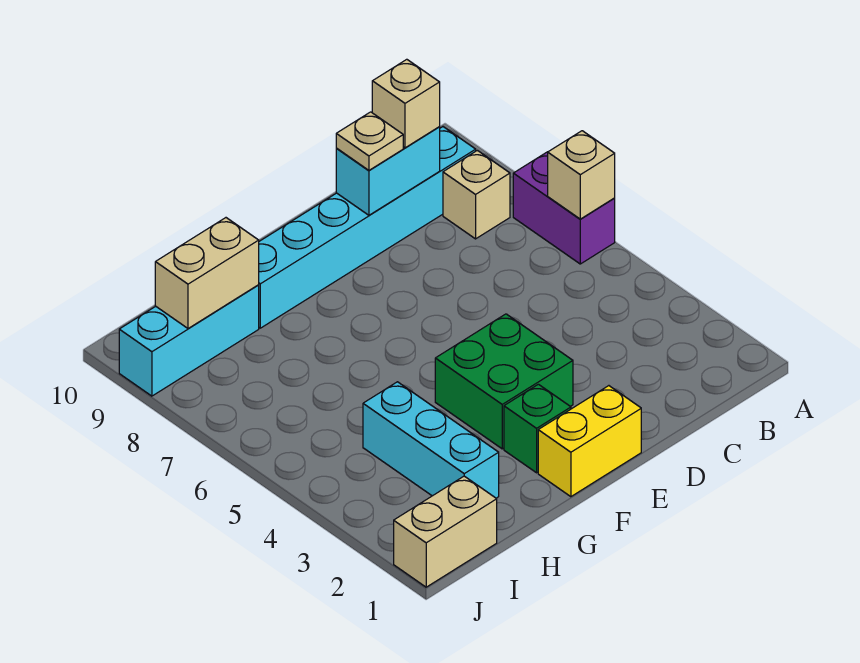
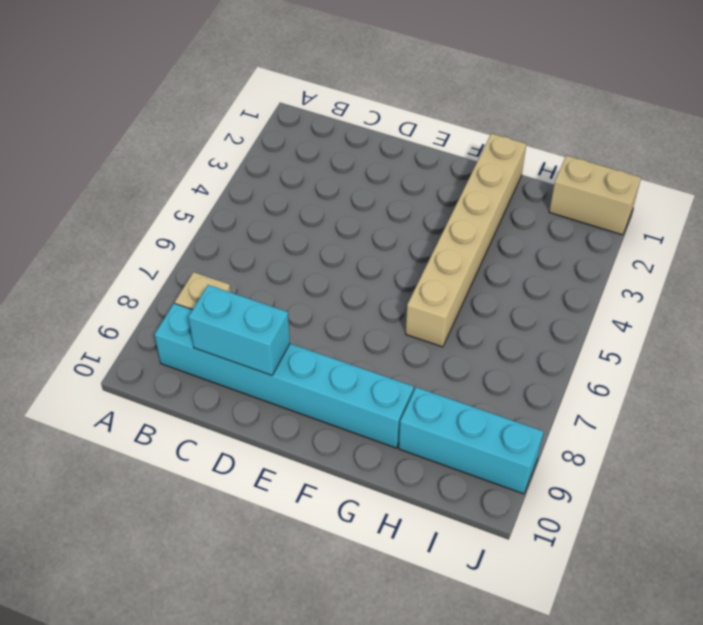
tan 1x6 brick [406,133,526,347] -> none
none -> purple 1x2 brick [513,152,615,264]
none -> yellow 1x2 brick [538,386,641,497]
none -> green 2x2 brick [435,314,573,449]

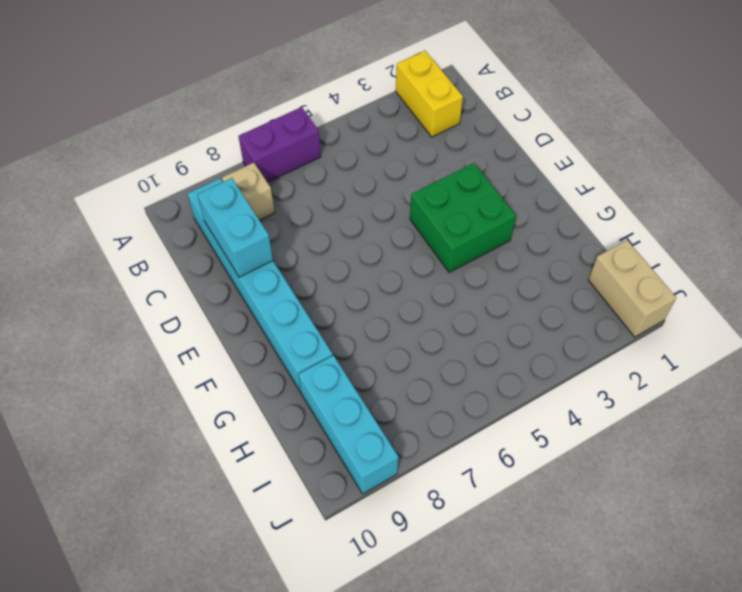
yellow 1x2 brick [396,51,463,137] -> yellow 1x2 brick moved to [538,386,641,497]
none -> green 1x1 brick [504,384,571,473]
none -> cyan 1x3 brick [363,382,499,498]
none -> tan 1x1 brick [548,131,615,219]

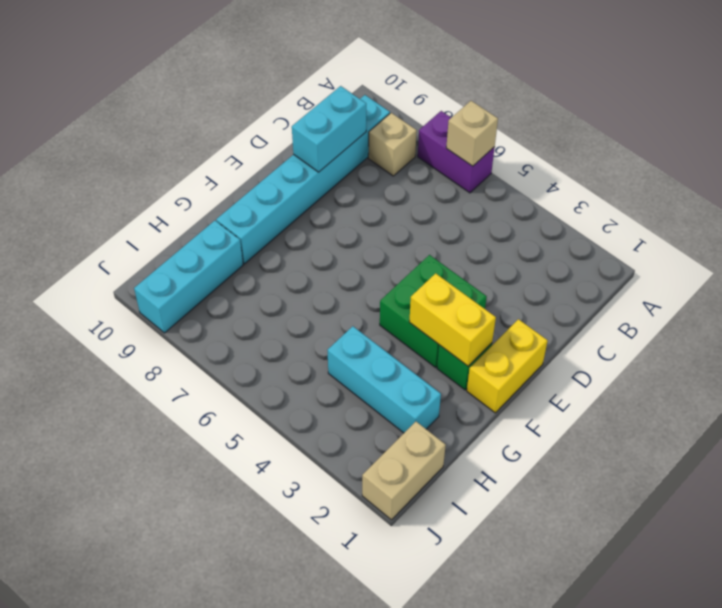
yellow 1x2 brick [409,273,496,366] -> none
none -> tan 1x2 brick [155,218,259,328]
none -> tan 1x1 brick [372,59,440,148]
none -> tan 1x1 plate [336,112,403,170]

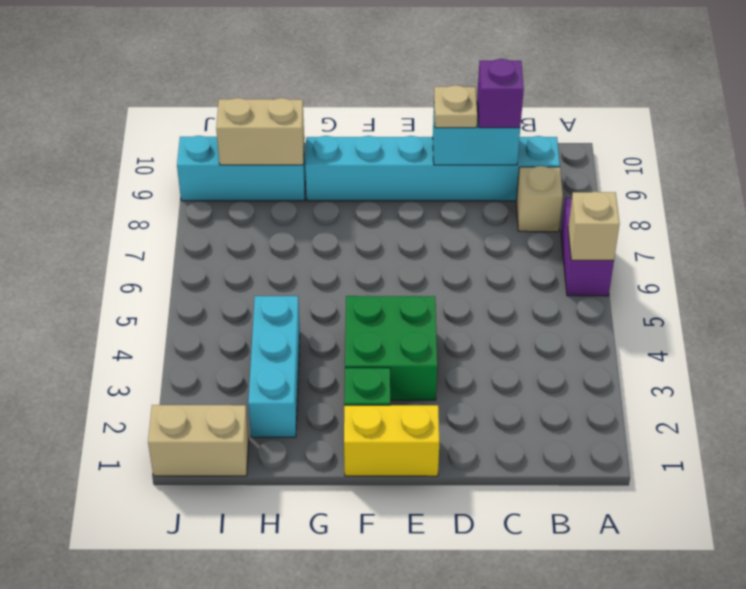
purple 1x1 brick [477,59,524,128] -> tan 1x1 brick [372,59,440,148]

